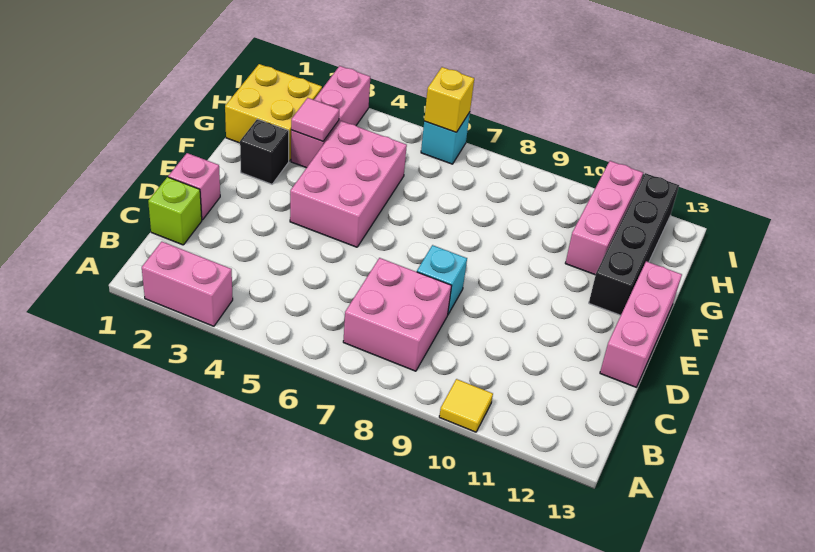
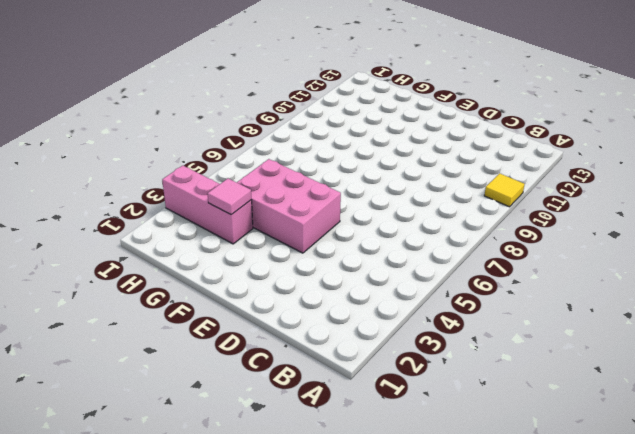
none -> pink 1x2 brick [142,242,233,326]
none -> pink 2x2 brick [343,258,452,371]
none -> lime 1x1 brick [148,177,202,245]

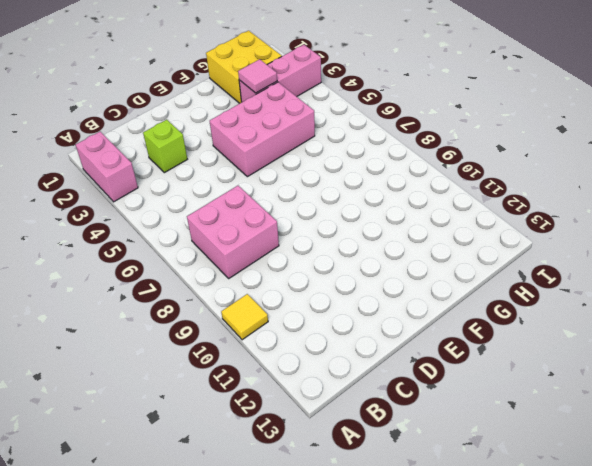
lime 1x1 brick [143,120,187,173] -> lime 1x1 brick moved to [148,177,202,245]
none -> pink 1x1 brick [168,153,220,220]
none -> cyan 1x1 brick [417,245,467,314]
none -> pink 1x3 brick [600,261,682,387]

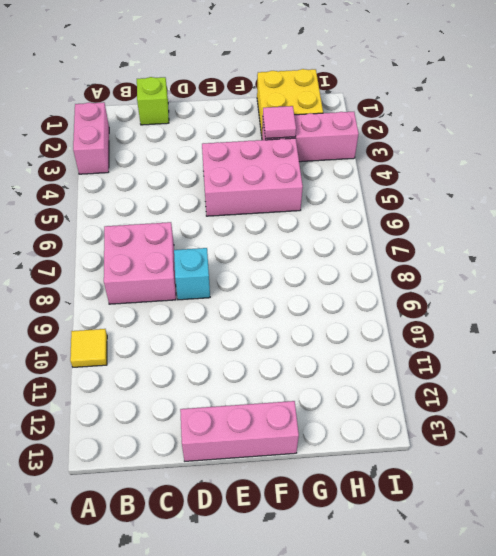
none -> pink 1x1 brick [168,153,220,220]
none -> black 1x1 brick [240,119,289,184]
none -> black 1x4 brick [589,173,679,315]

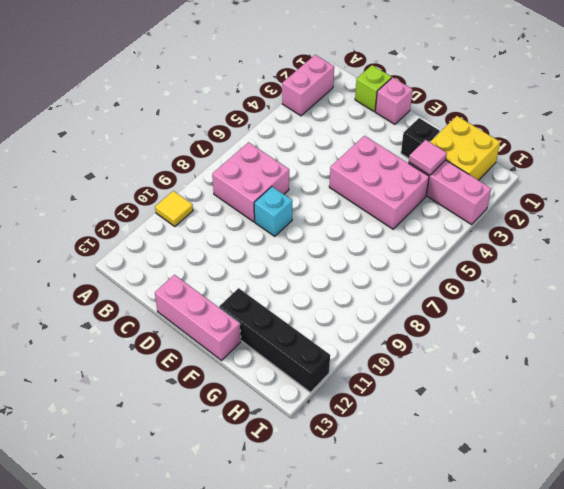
none -> pink 1x3 brick [565,161,643,275]
none -> cyan 1x1 brick [421,112,470,164]
none -> yellow 1x1 brick [424,67,474,132]

